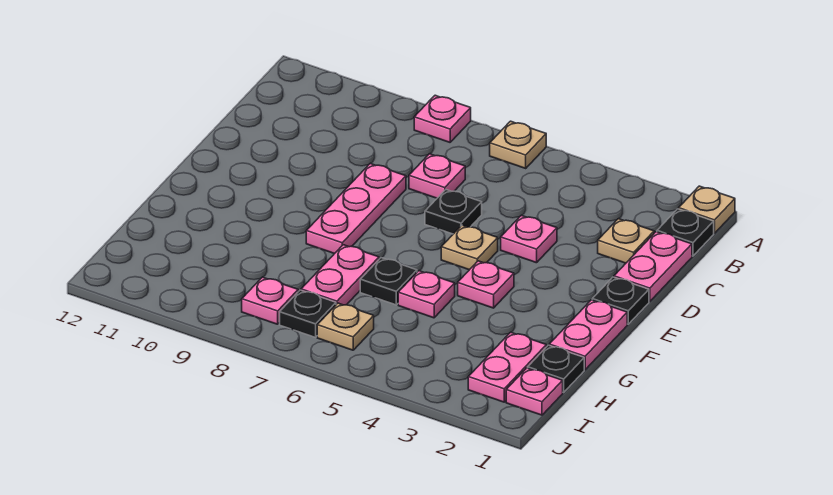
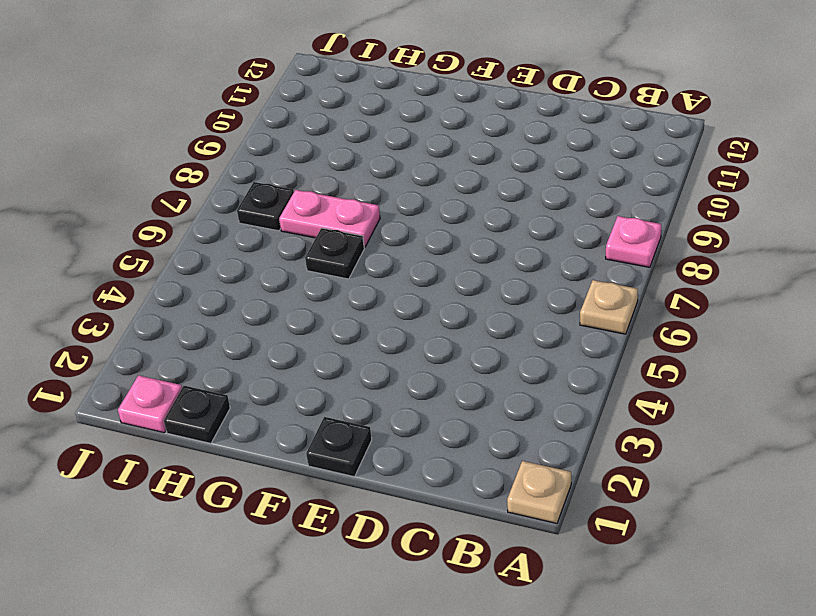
none -> black 1x1 plate [657,209,714,256]
none -> pink 1x2 plate [614,232,692,302]
none -> tan 1x1 plate [598,219,654,263]

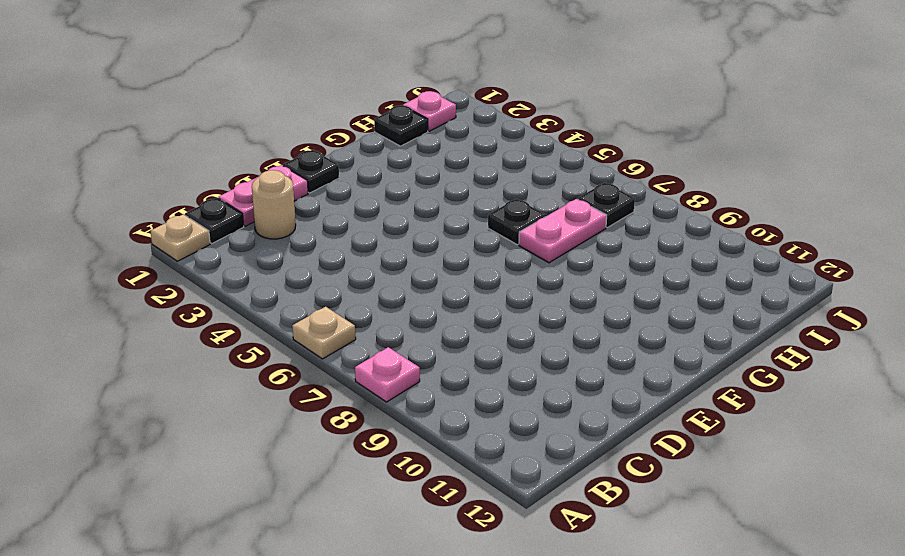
tan 1x1 round brick [252,170,296,239] -> tan 1x1 plate [598,219,654,263]
none -> pink 1x1 plate [409,154,465,198]
none -> pink 1x1 plate [501,215,557,263]
none -> black 1x1 plate [425,190,482,234]

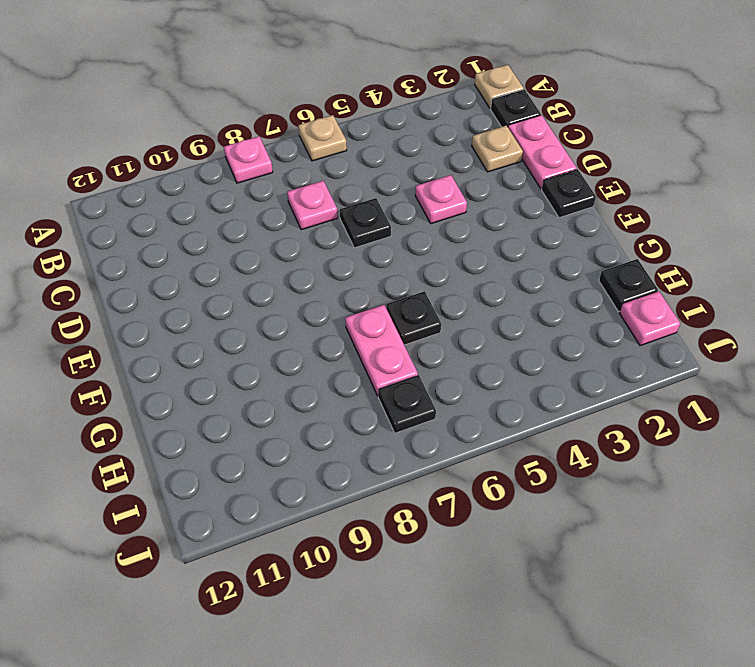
none -> pink 1x3 plate [306,164,406,254]
none -> tan 1x1 plate [441,225,498,270]
none -> pink 1x2 plate [549,300,627,370]

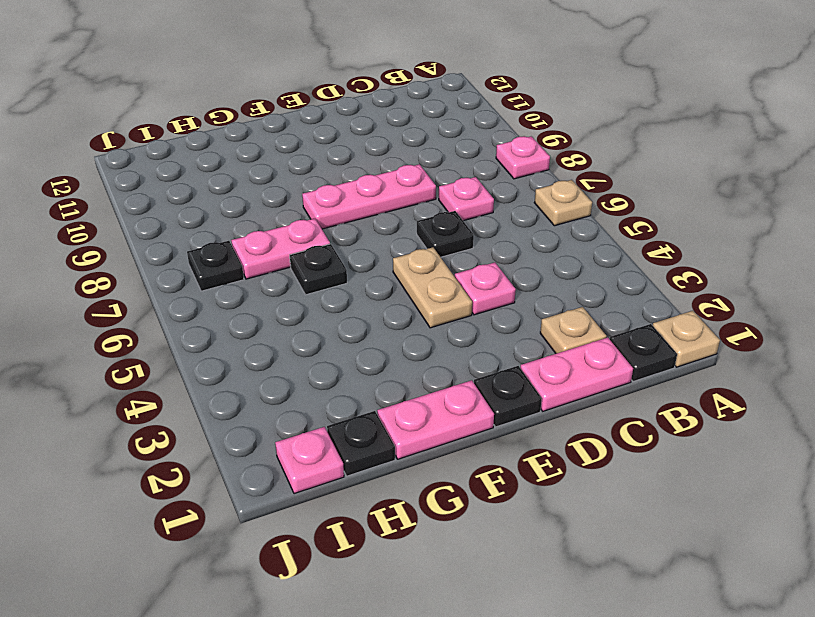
tan 1x2 plate [393,247,472,328] -> tan 1x1 plate [441,225,498,270]
none -> pink 1x1 plate [458,261,514,308]
none -> pink 1x1 plate [398,271,455,318]
none -> pink 1x2 plate [468,332,546,402]

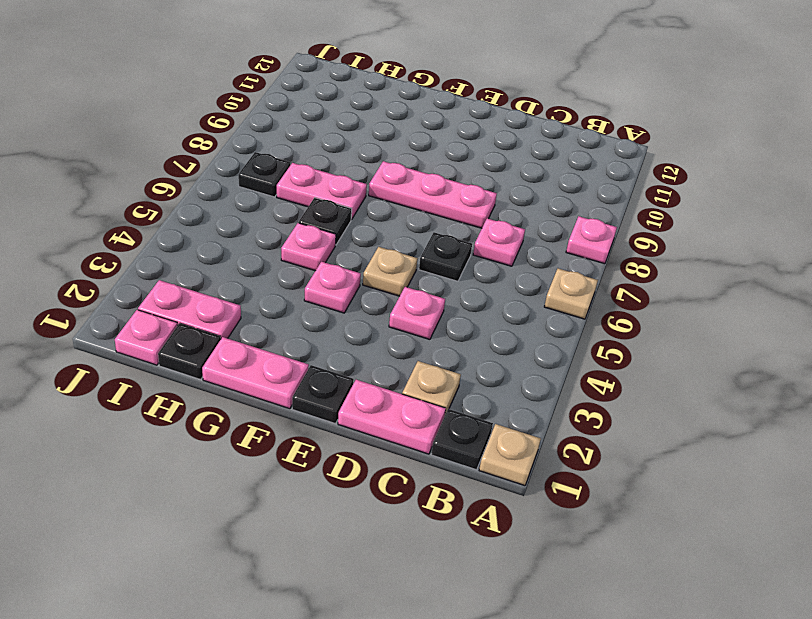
none -> tan 1x1 plate [317,303,374,350]
none -> pink 1x1 plate [242,277,298,324]

